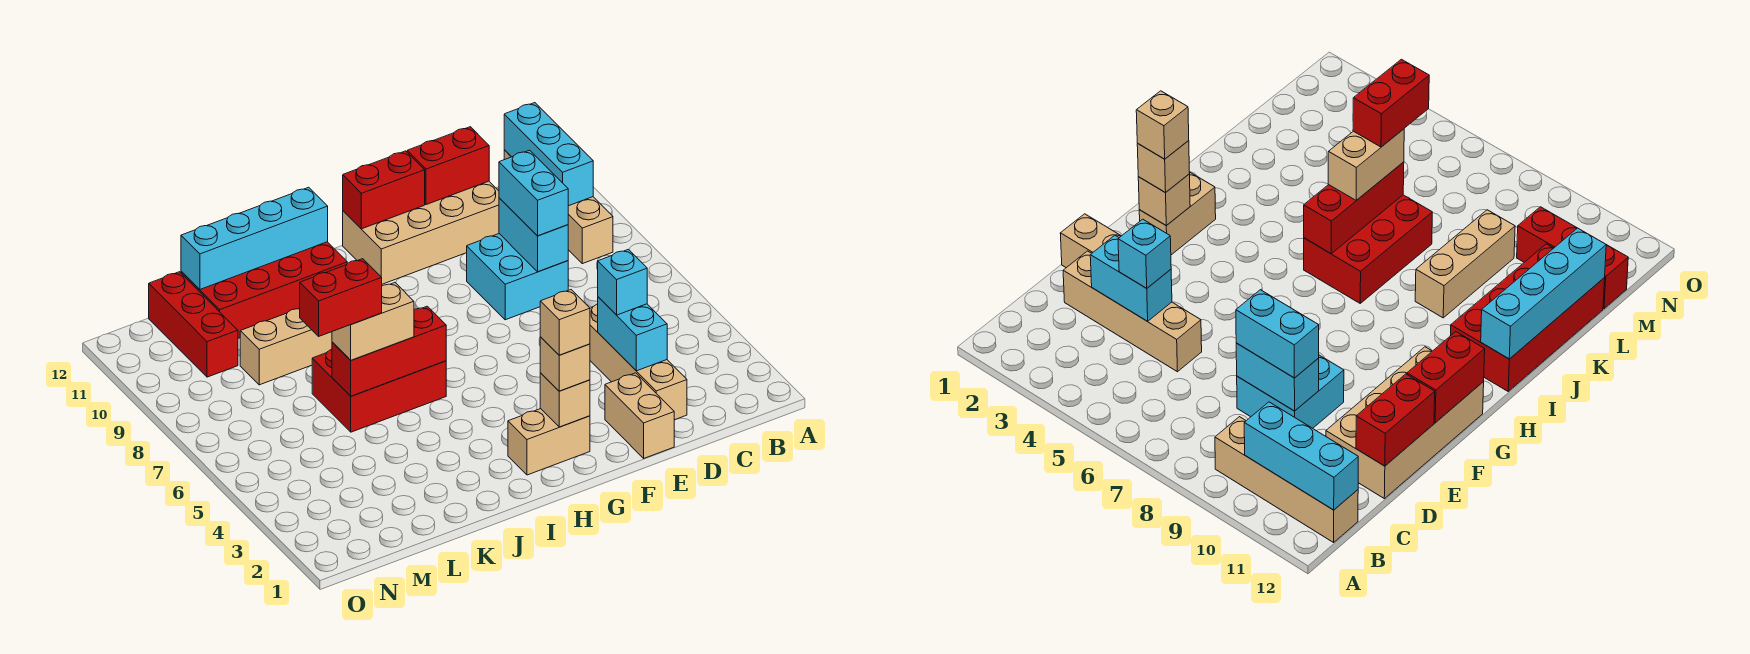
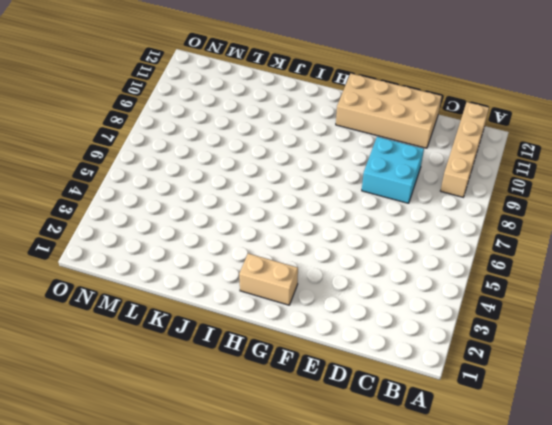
none -> tan 1x4 brick [590,304,687,420]
none -> tan 1x2 brick [605,373,674,458]
none -> red 2x3 brick [312,349,446,432]

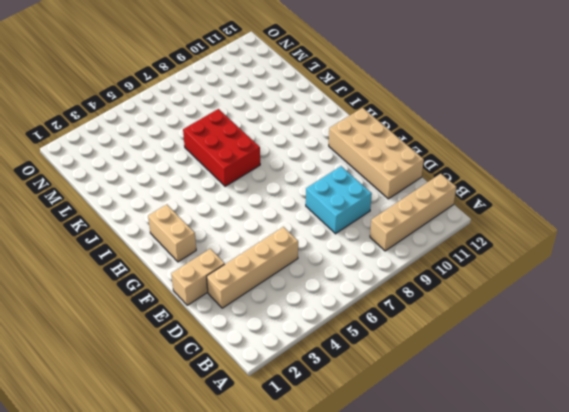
none -> red 2x4 brick [181,242,347,338]
none -> tan 1x3 brick [240,308,332,385]
none -> red 1x3 brick [149,272,238,377]

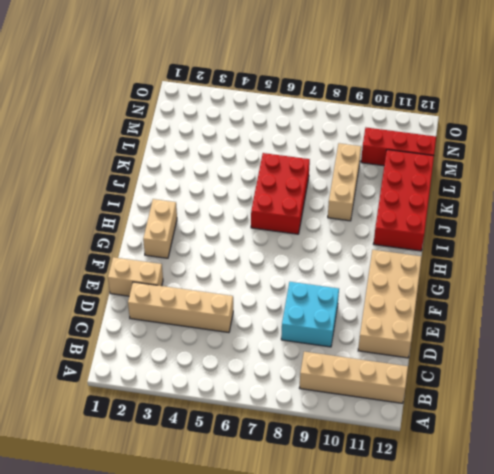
none -> cyan 1x3 brick [504,103,593,206]
none -> cyan 1x2 brick [598,297,667,371]
none -> cyan 1x2 brick [499,198,568,272]

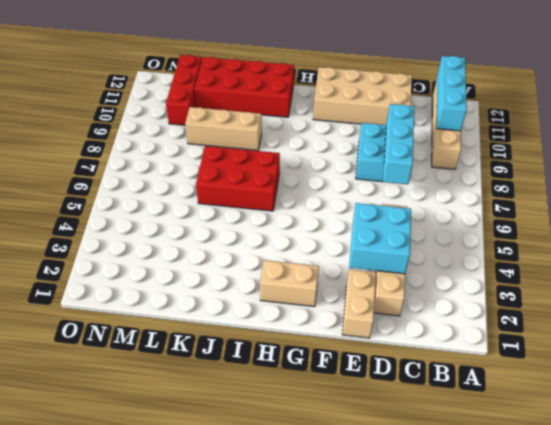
cyan 2x2 brick [349,203,411,274] -> cyan 1x2 brick [598,297,667,371]
cyan 1x3 brick [383,104,414,184] -> cyan 1x2 brick [499,198,568,272]
none -> red 1x2 brick [407,127,489,205]
none -> red 1x2 brick [343,151,425,229]
none -> tan 1x1 brick [540,373,590,427]

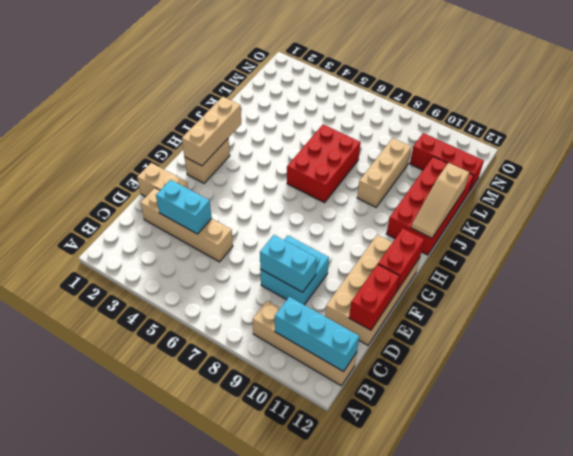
tan 1x3 brick [182,97,241,166] -> tan 1x1 brick [540,373,590,427]
tan 1x3 slope [411,163,469,238] -> cyan 1x4 brick [181,187,328,289]
none -> red 1x3 brick [332,306,446,396]
none -> cyan 1x1 brick [598,249,647,315]
none -> cyan 1x2 brick [499,150,568,236]

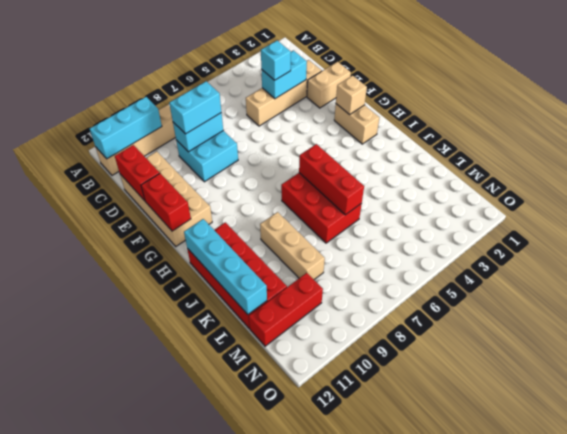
none -> tan 1x1 brick [540,337,590,391]
none -> tan 1x2 brick [332,283,414,360]
none -> tan 1x1 brick [540,290,590,355]

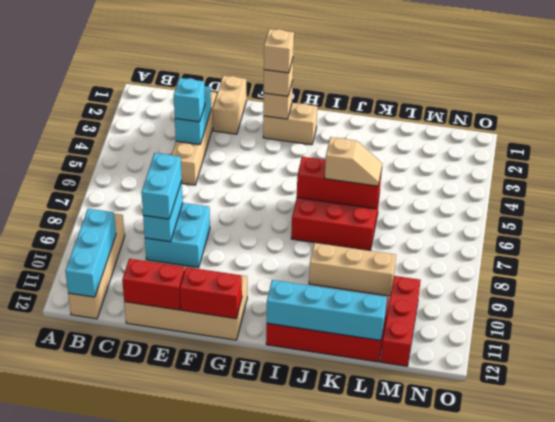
tan 1x2 slope [325,137,382,186] -> tan 1x2 brick [332,283,414,360]
none -> red 1x2 brick [300,259,382,336]

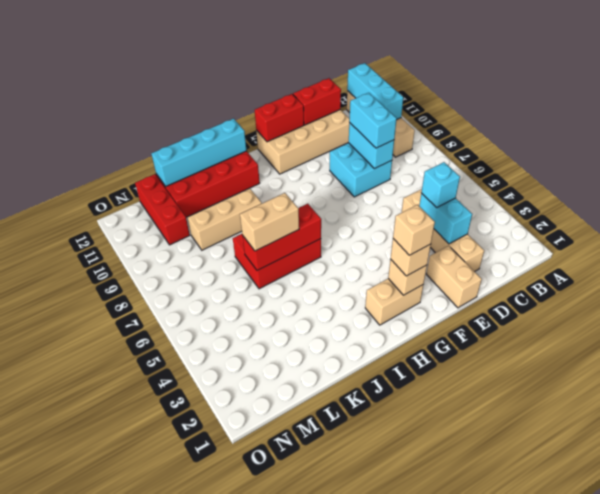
none -> red 1x2 brick [300,259,382,336]

